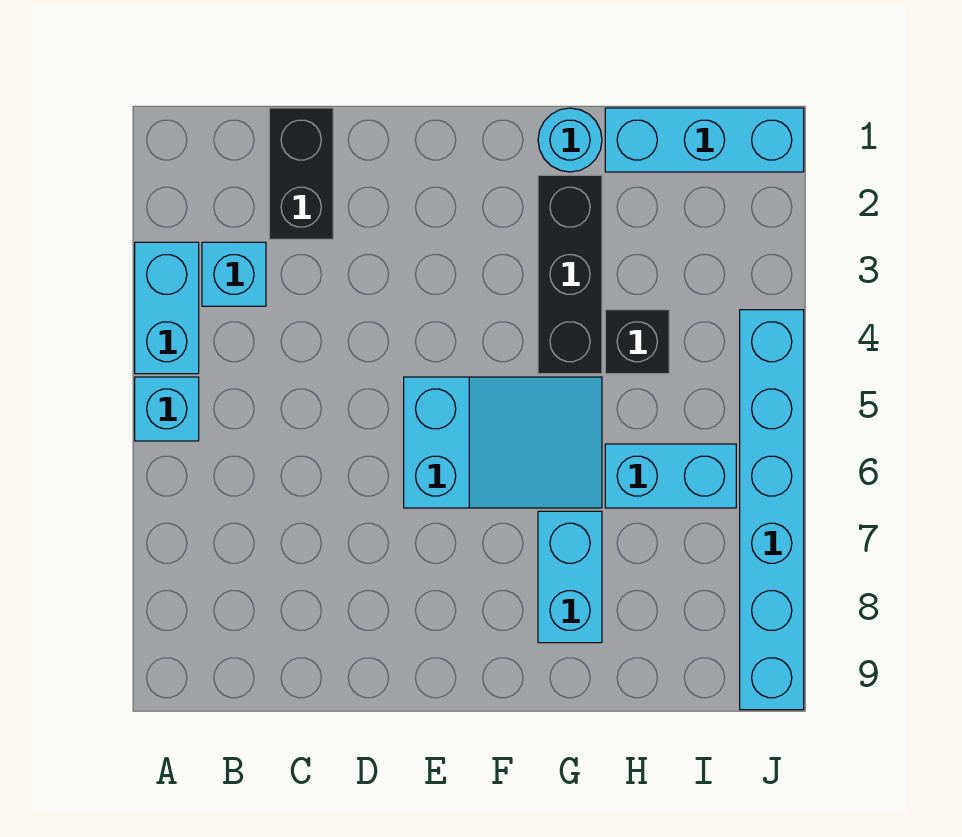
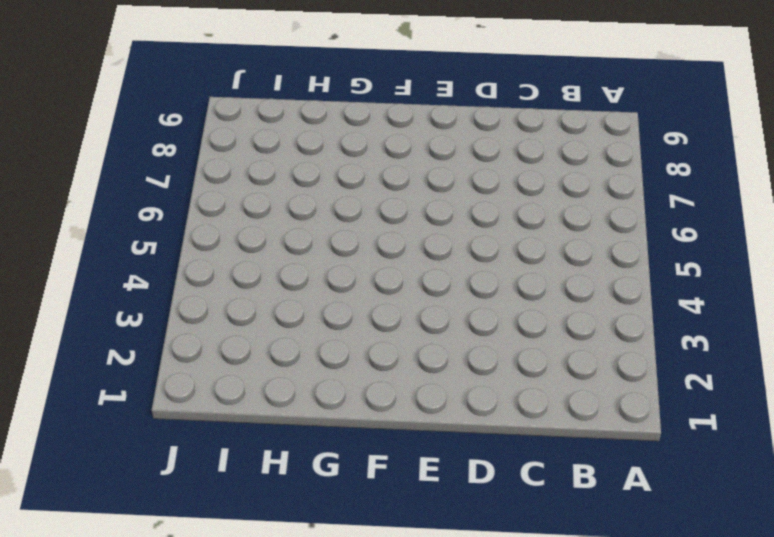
none -> cyan 1x2 brick [135,242,199,374]
none -> cyan 1x1 brick [135,377,199,441]
none -> cyan 1x1 brick [202,242,266,306]

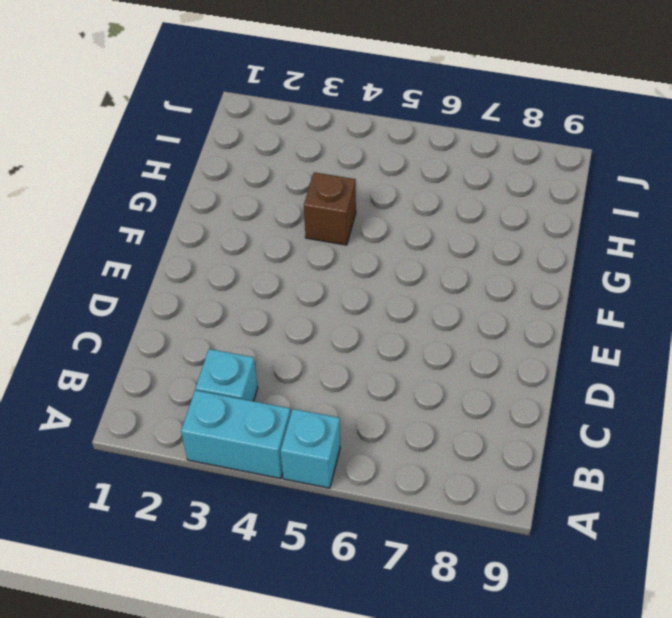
brown 1x1 brick [304,172,356,245] -> black 1x3 brick [538,175,602,374]
none -> black 1x2 brick [269,108,333,239]
none -> cyan 2x3 slope [404,377,602,508]
none -> cyan 1x1 round brick [538,108,602,172]

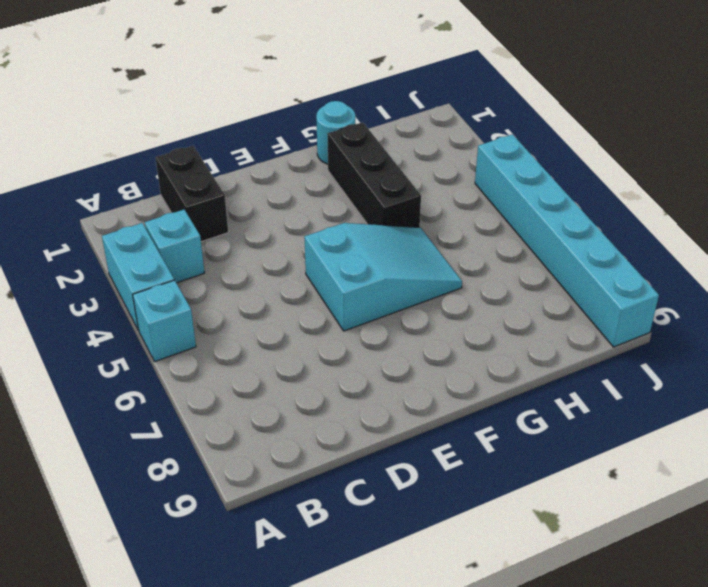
none -> cyan 1x2 brick [538,511,602,643]
none -> cyan 1x3 brick [605,108,804,172]
none -> black 1x1 brick [605,310,669,374]

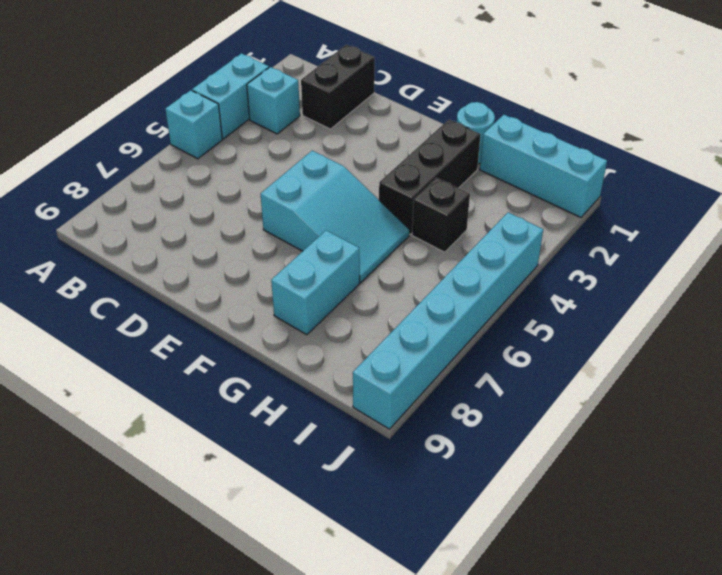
none -> cyan 1x2 brick [605,444,736,508]

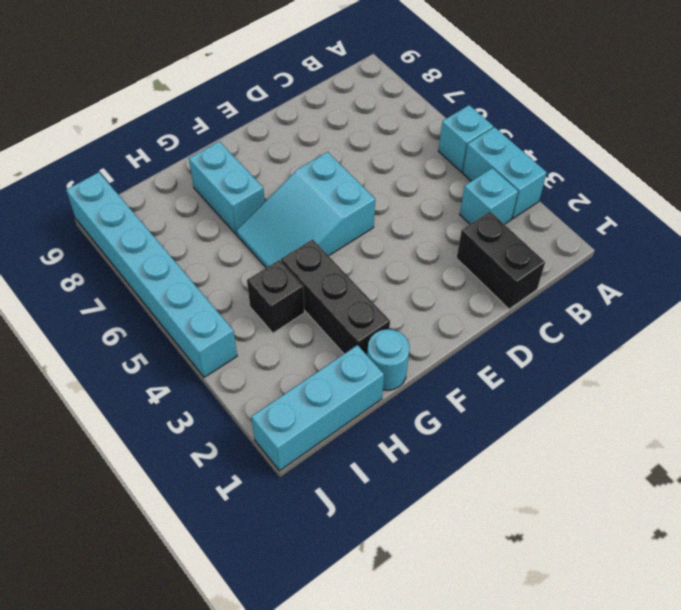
none -> cyan 1x2 brick [605,444,736,508]

